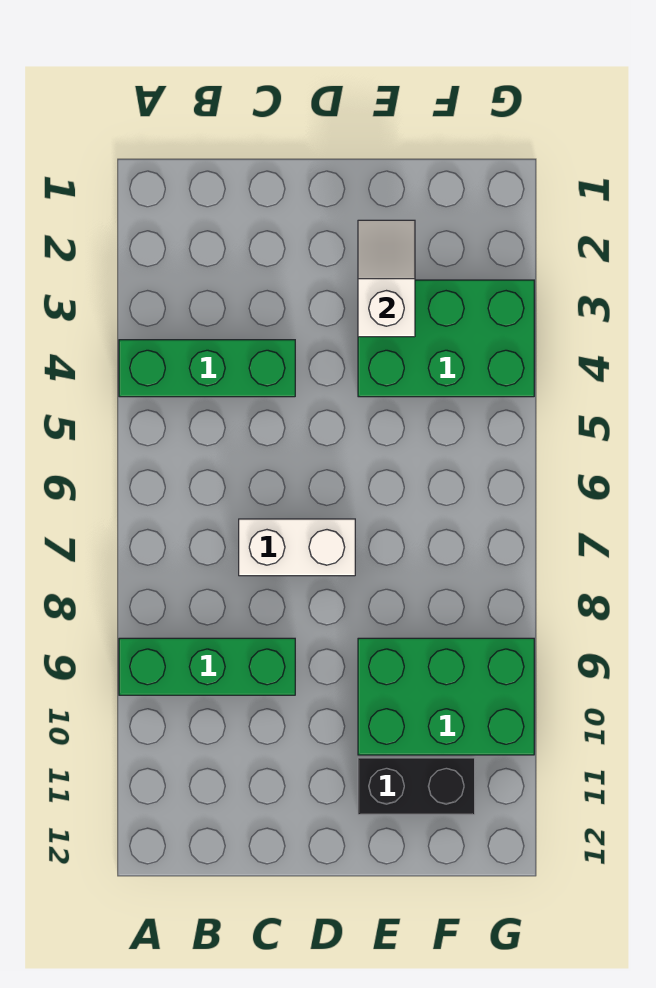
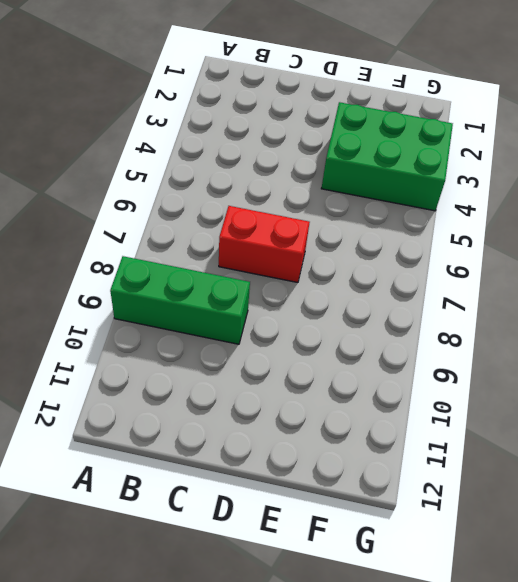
red 1x2 brick [219,206,310,283] -> white 1x2 brick [239,519,355,576]
none -> green 1x3 brick [119,340,295,397]
none -> green 2x3 brick [358,638,534,755]

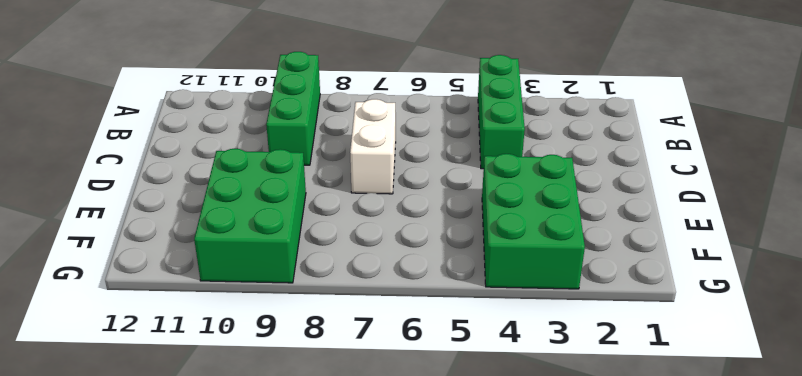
none -> black 1x2 brick [358,758,475,815]
none -> white 1x2 slope [358,220,415,337]

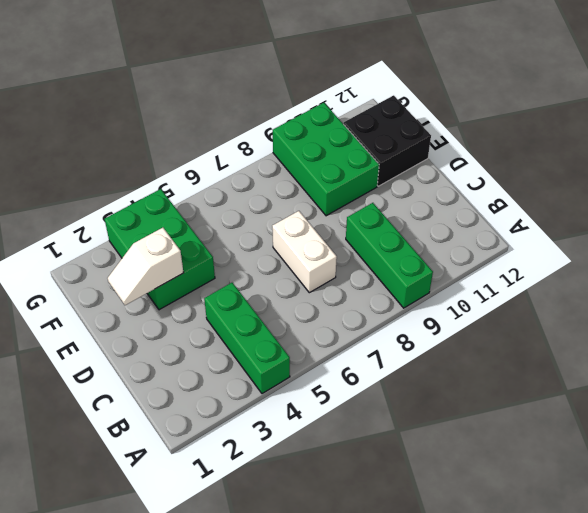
black 2x2 brick [344,95,431,186] -> black 1x2 brick [358,758,475,815]

